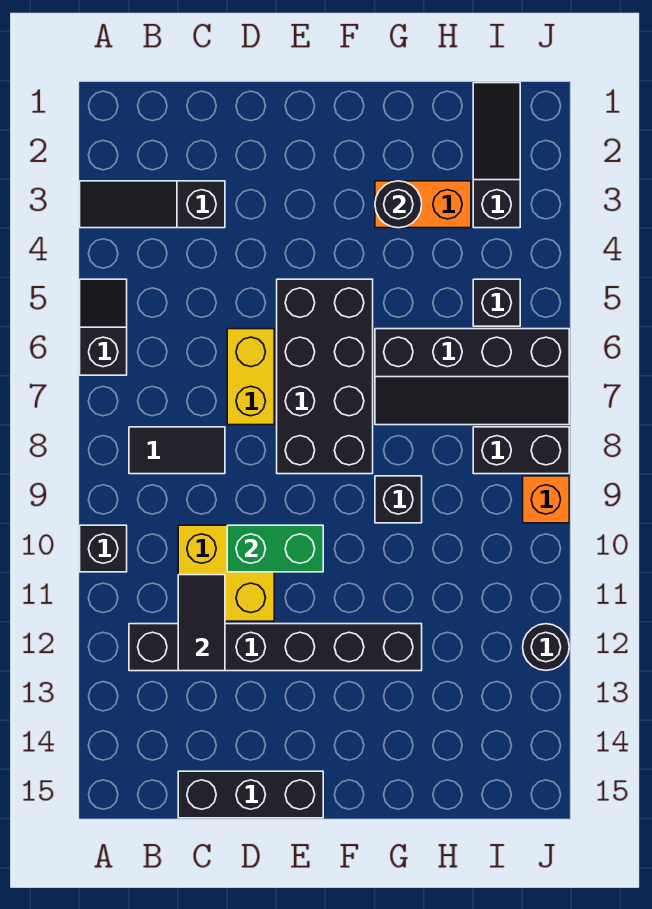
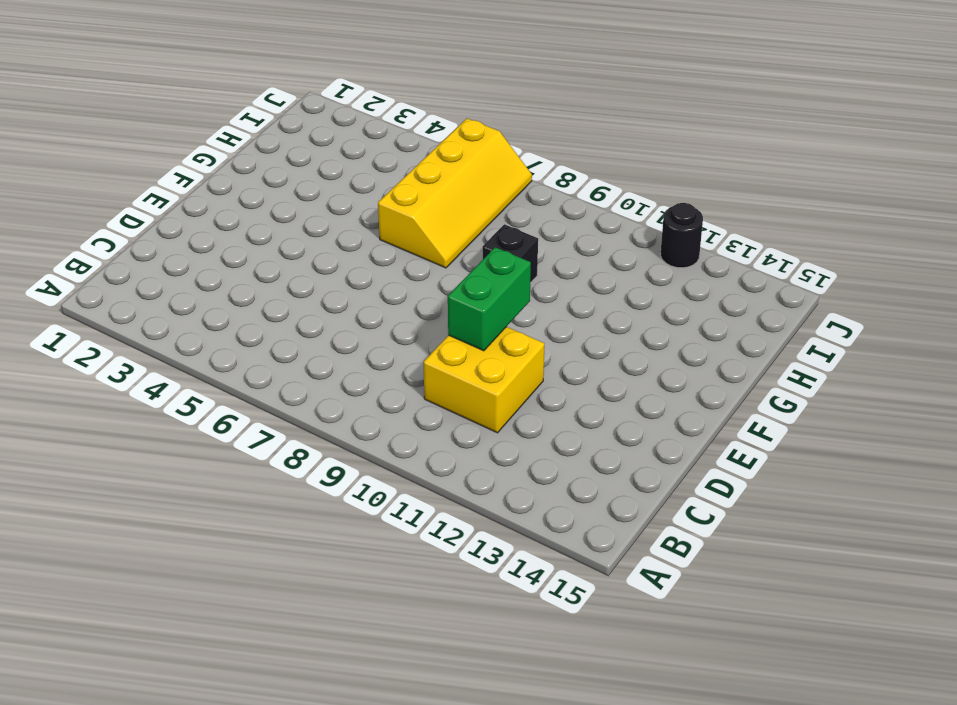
yellow 2x4 slope [378,119,532,268] -> black 2x4 slope [375,329,569,425]
none -> black 1x3 slope [80,181,225,228]
none -> black 1x2 slope [80,279,127,375]
none -> black 1x1 brick [80,525,127,572]

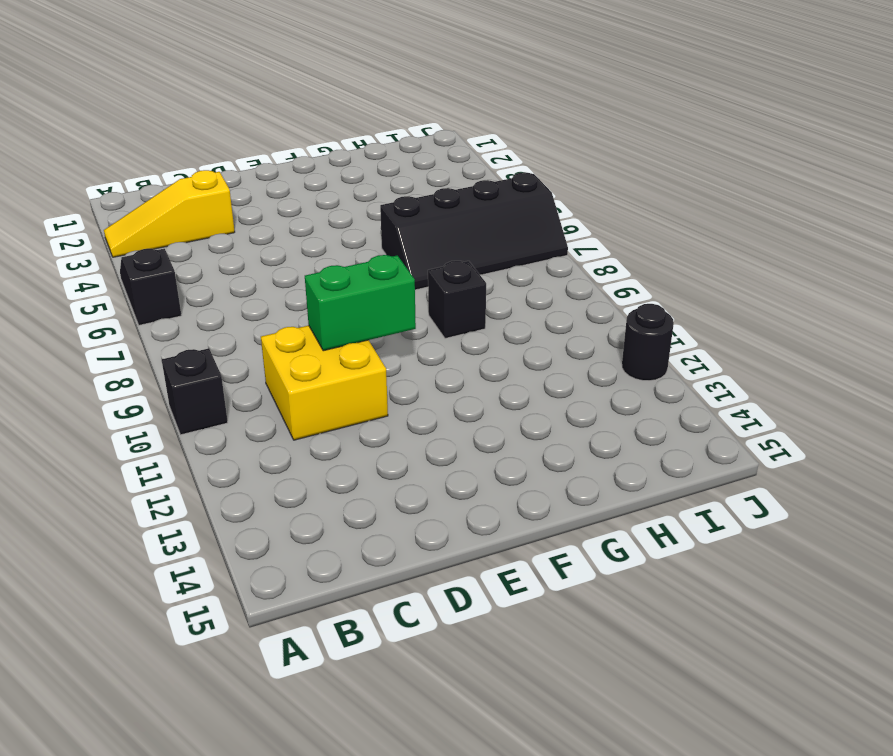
yellow 1x3 slope [104,170,235,257] -> black 1x3 slope [80,181,225,228]
none -> black 1x2 tile [129,427,225,474]
none -> black 1x6 brick [129,624,422,671]
none -> black 1x3 brick [178,771,323,818]

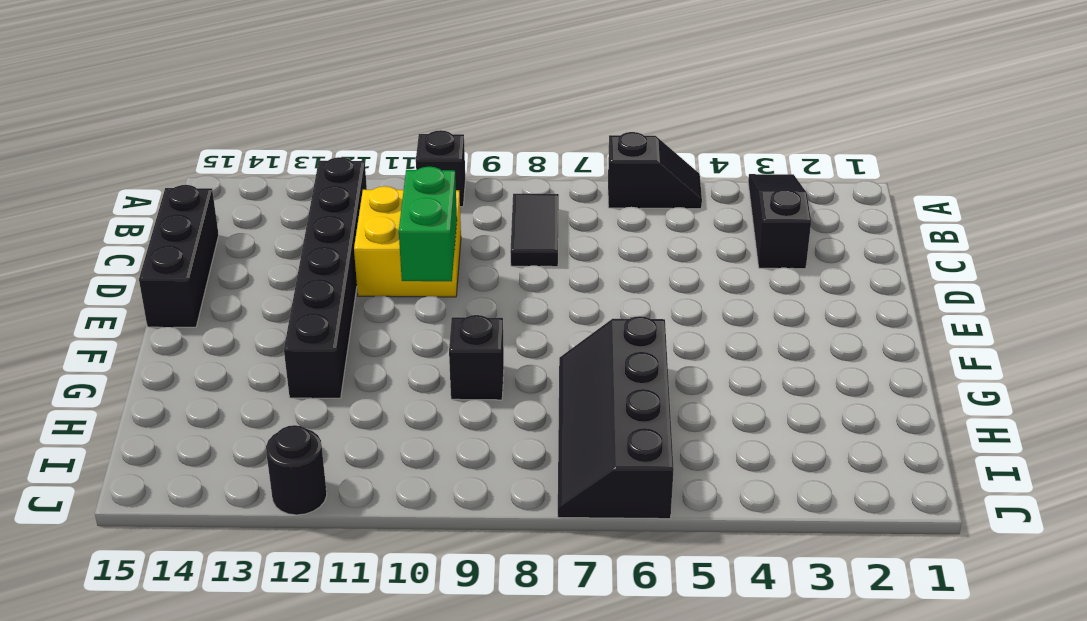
none -> yellow 1x2 brick [227,329,274,425]
none -> black 2x4 brick [277,279,373,474]
none -> orange 1x2 brick [375,181,471,228]

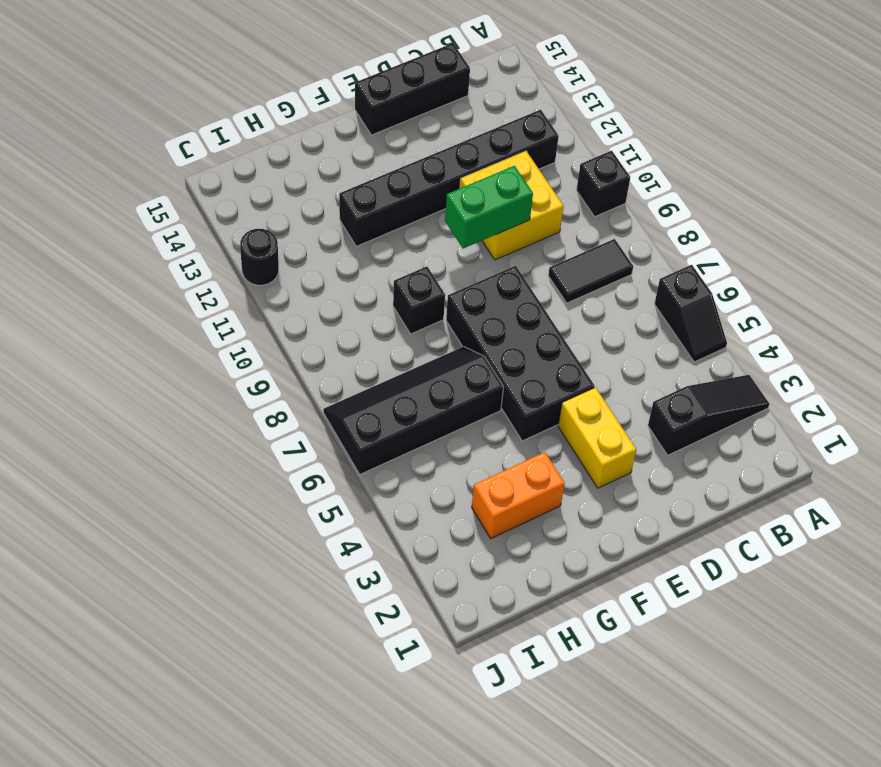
yellow 1x2 brick [558,387,636,488] -> yellow 1x2 brick moved to [227,329,274,425]
none -> black 1x3 slope [473,83,520,228]
none -> black 1x1 brick [473,279,520,326]
none -> black 1x2 brick [473,427,569,474]

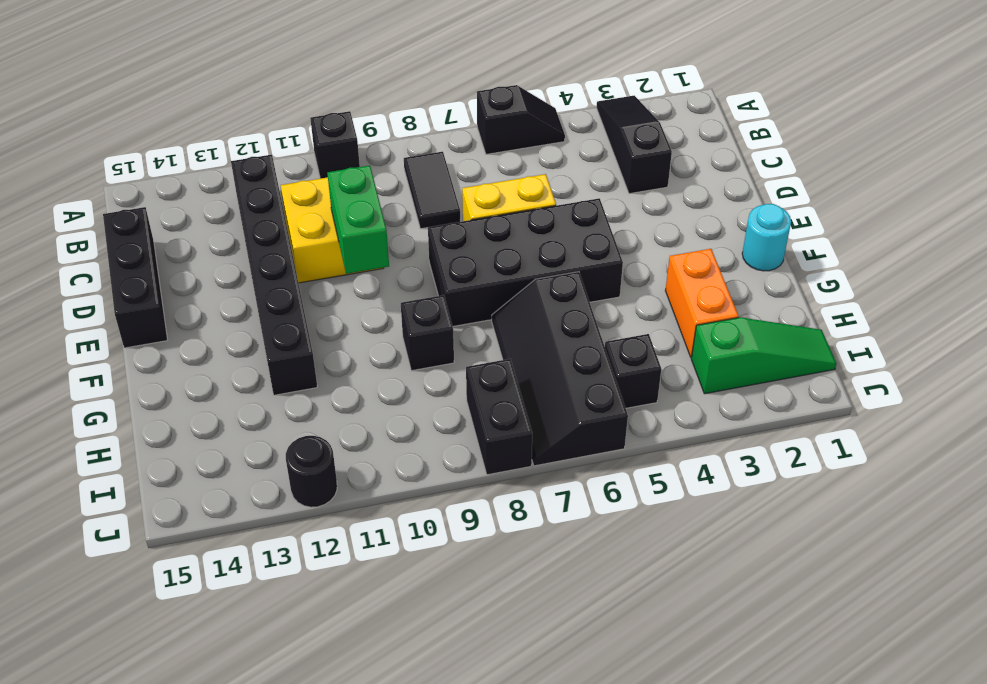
cyan 1x1 round brick [742,204,791,271] -> none
green 1x3 slope [691,317,836,394] -> black 1x3 slope [473,83,520,228]
none -> orange 1x1 brick [523,476,569,523]
none -> black 1x2 tile [178,575,225,671]
none -> black 1x1 round brick [375,181,422,228]

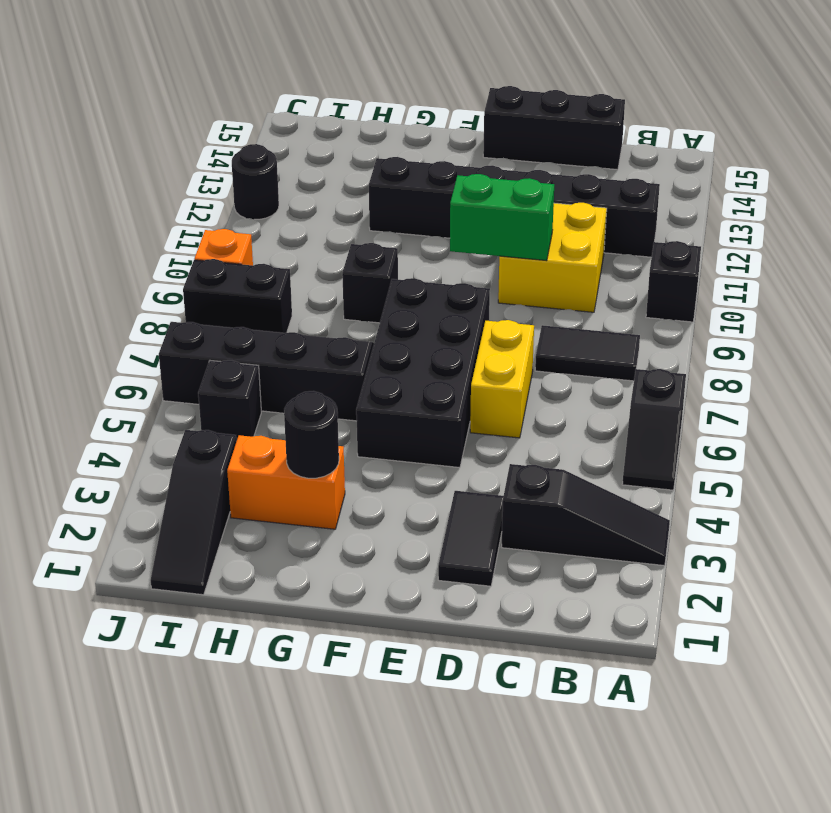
black 1x2 tile [438,491,503,586] -> black 1x2 tile moved to [178,575,225,671]

